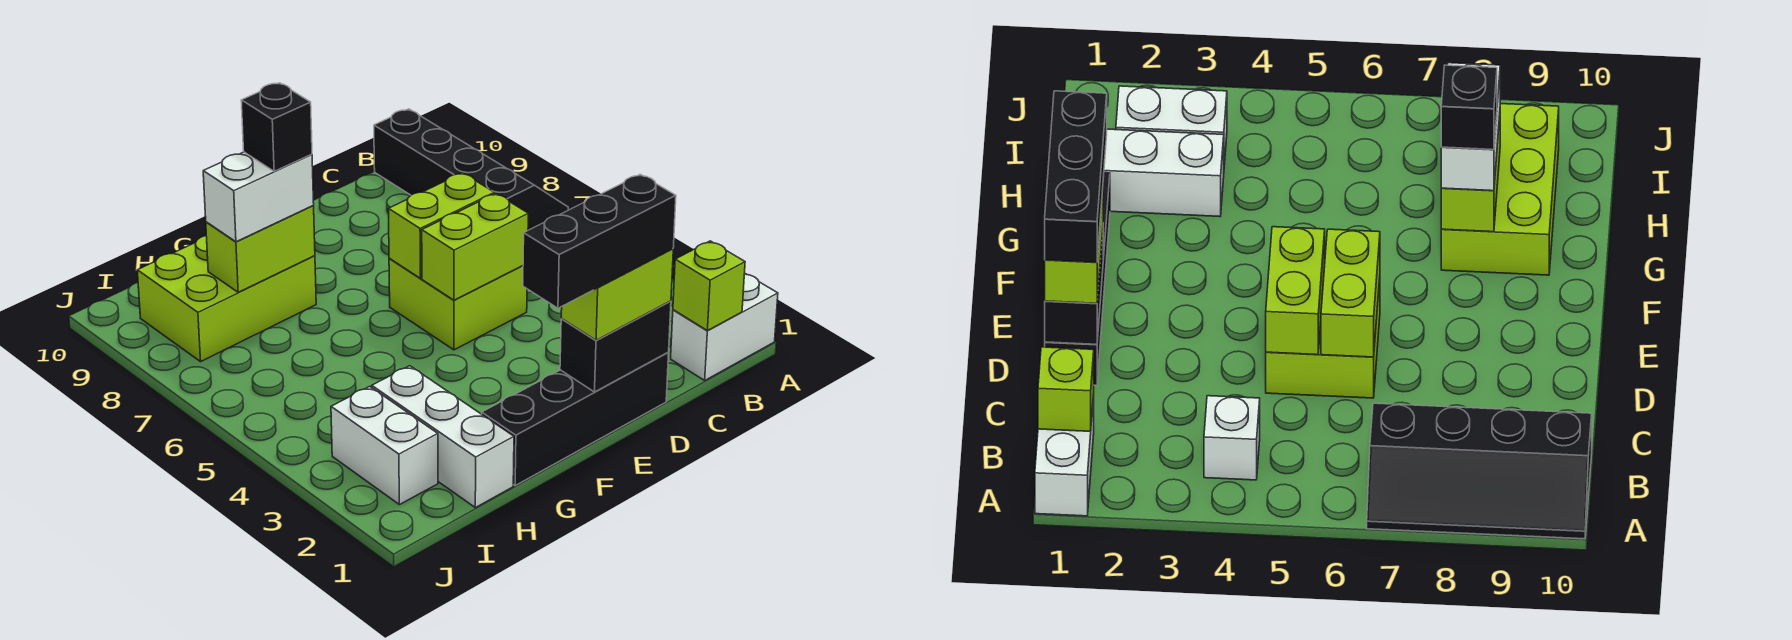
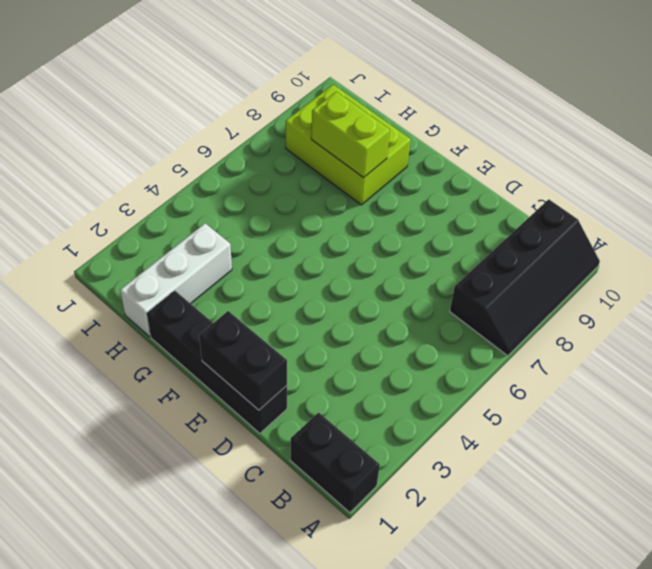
black 1x2 brick [290,412,380,513] -> white 1x2 brick [671,273,778,380]
none -> white 1x1 brick [1204,396,1260,480]
none -> lime 2x2 brick [389,258,527,350]
none -> white 1x2 brick [331,386,438,505]

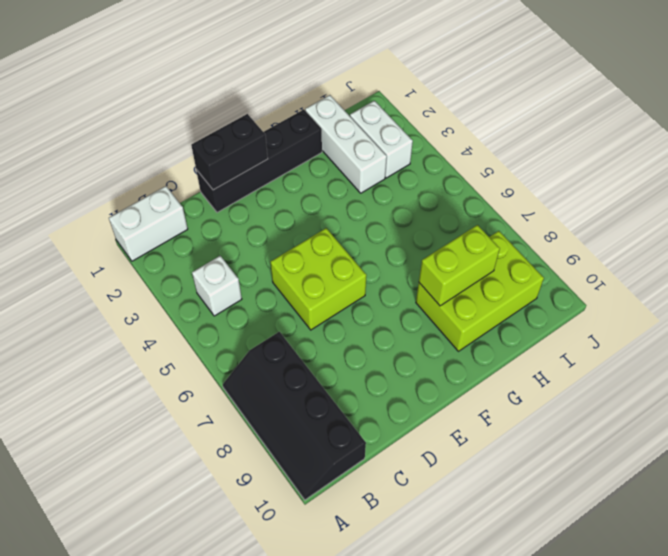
none -> lime 1x1 brick [673,241,745,331]
none -> lime 1x2 brick [422,194,528,300]
none -> lime 1x2 brick [388,173,494,278]

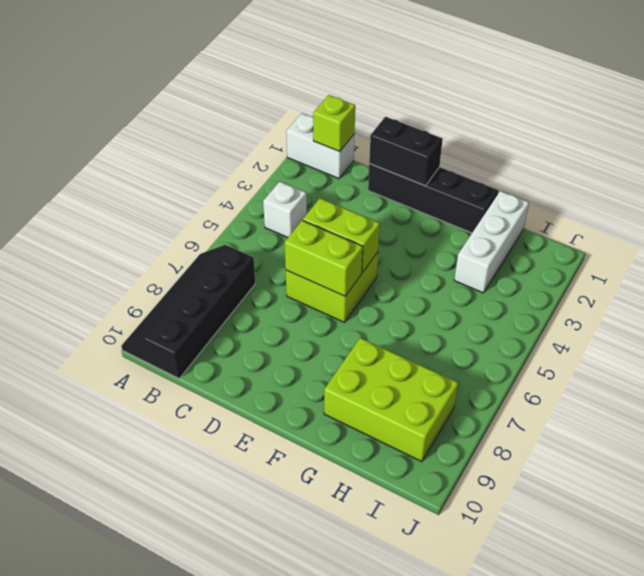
none -> white 1x2 brick [331,386,438,505]
none -> lime 1x2 brick [206,206,315,292]
none -> lime 1x2 brick [561,249,673,340]

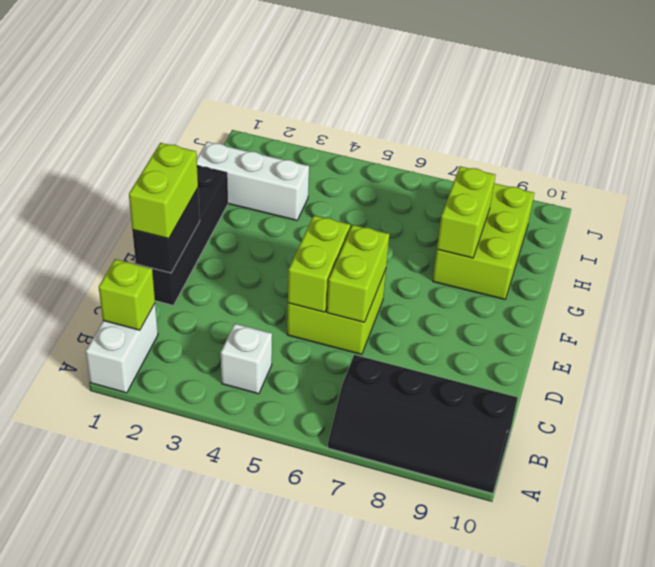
none -> white 1x2 brick [331,386,438,505]
none -> white 1x2 brick [203,152,314,242]
none -> black 1x3 brick [523,175,676,308]

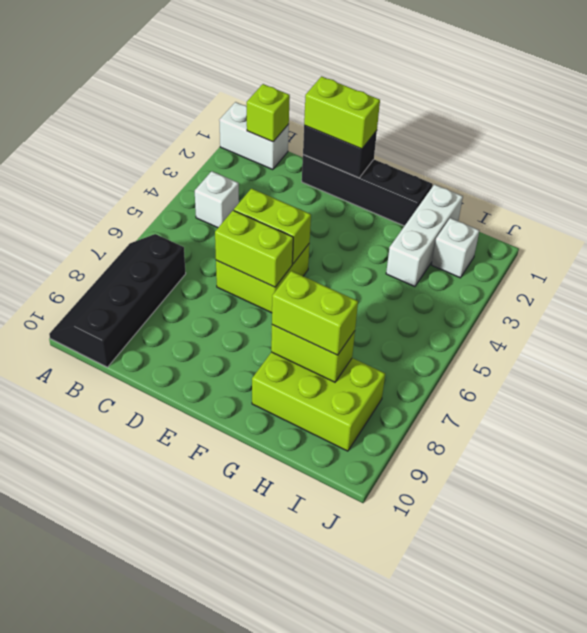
lime 1x2 brick [272,271,358,355] -> white 1x2 brick [203,152,314,242]
white 1x1 brick [432,218,479,278] -> white 1x2 brick [331,386,438,505]
none -> black 1x3 brick [523,175,676,308]
none -> black 1x1 brick [241,83,312,171]

